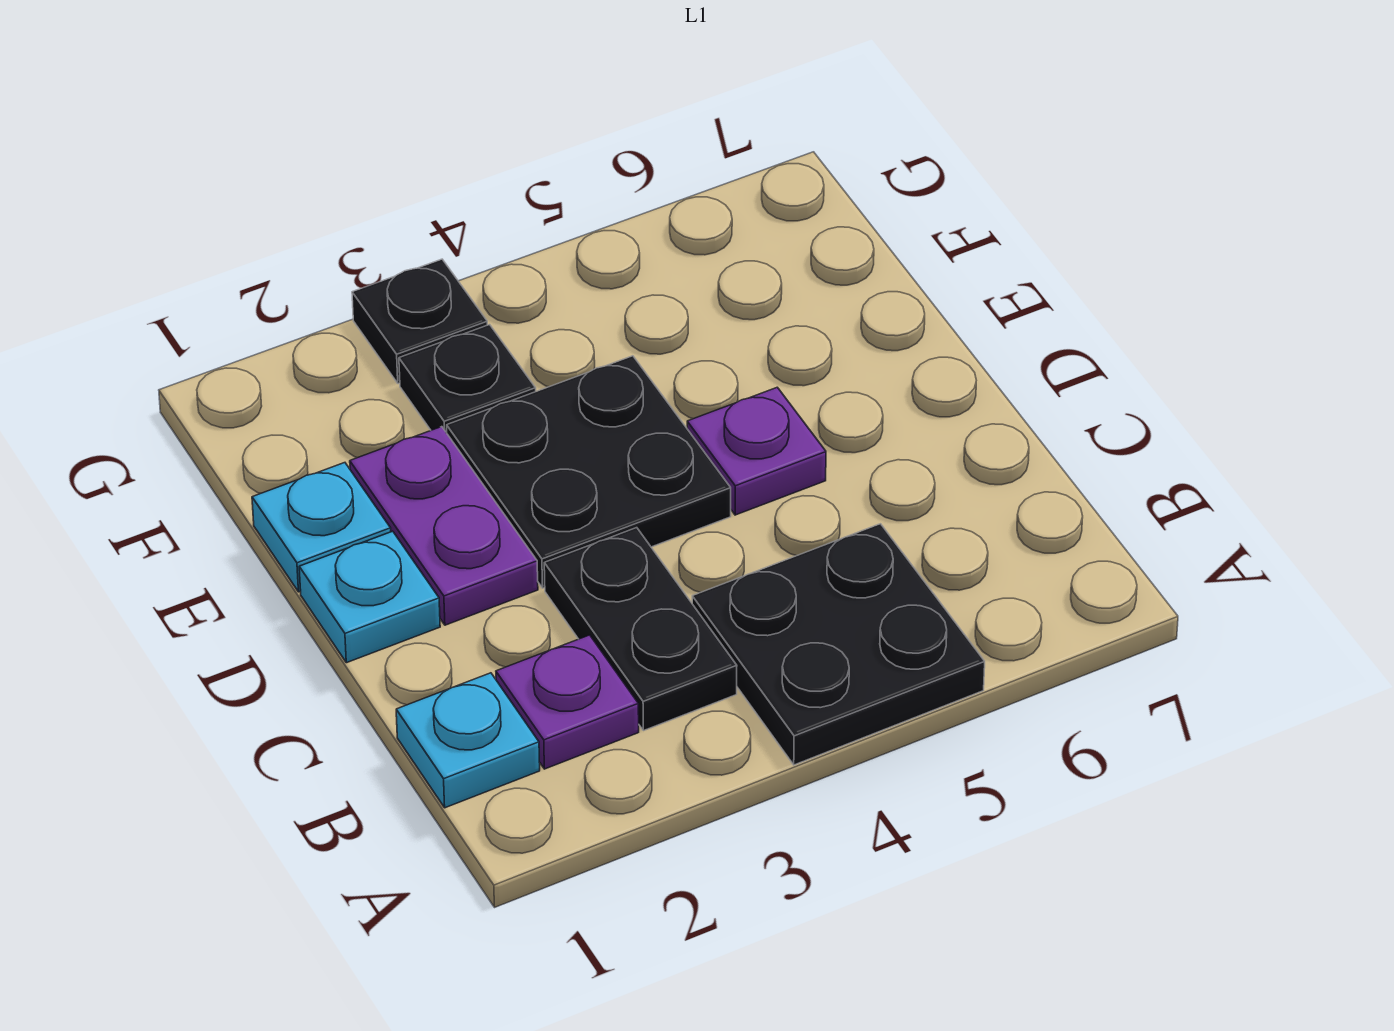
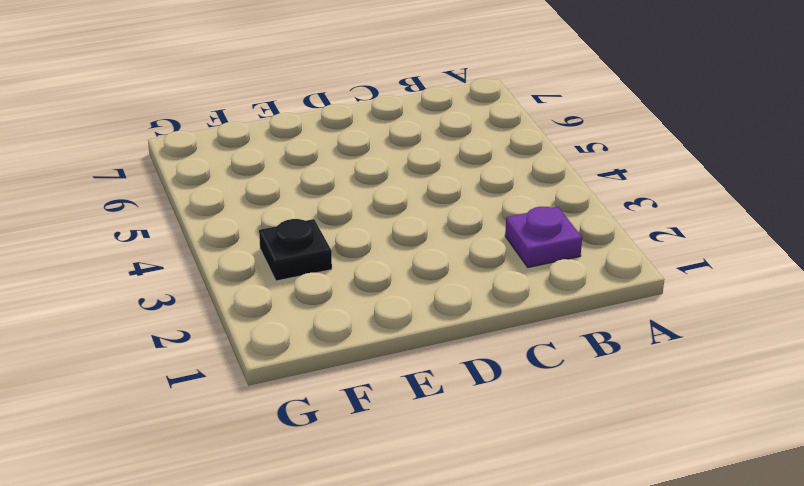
none -> black 2x2 plate [692,524,985,765]
none -> cyan 1x1 plate [396,673,540,808]

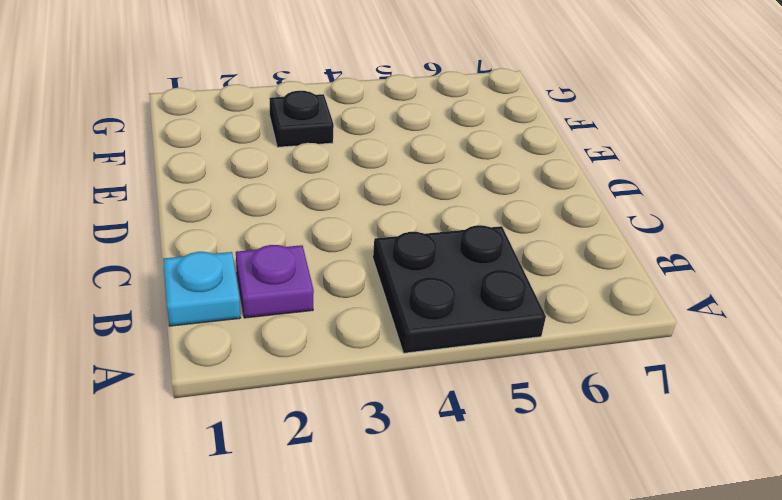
none -> black 1x2 plate [544,528,737,731]
none -> cyan 1x1 plate [299,531,440,663]

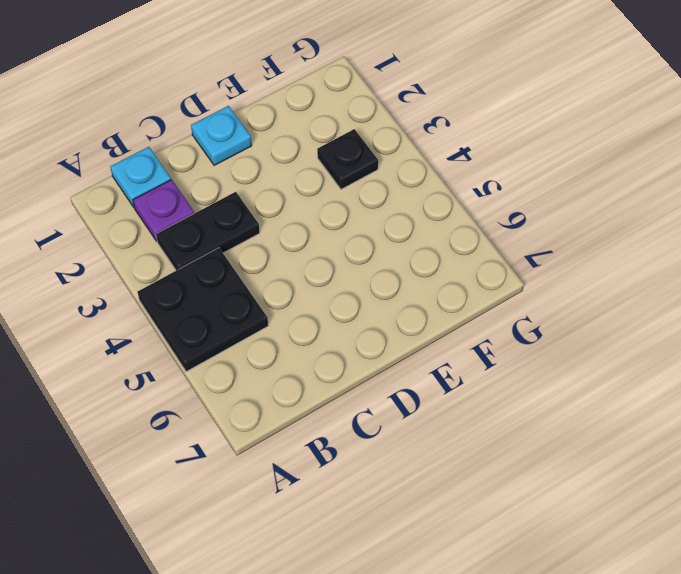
none -> purple 1x2 plate [350,427,538,625]
none -> black 2x2 plate [447,356,731,588]

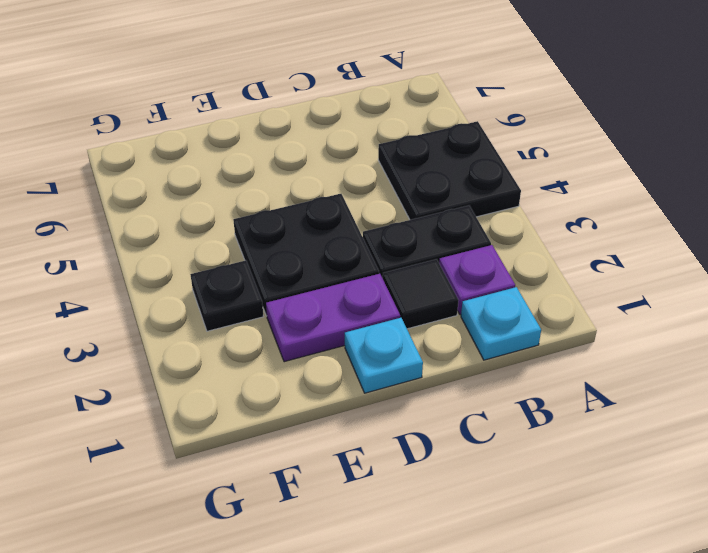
black 1x1 tile [383,259,459,329] -> none
none -> purple 1x1 plate [687,387,826,515]
none -> cyan 1x1 plate [252,463,391,592]

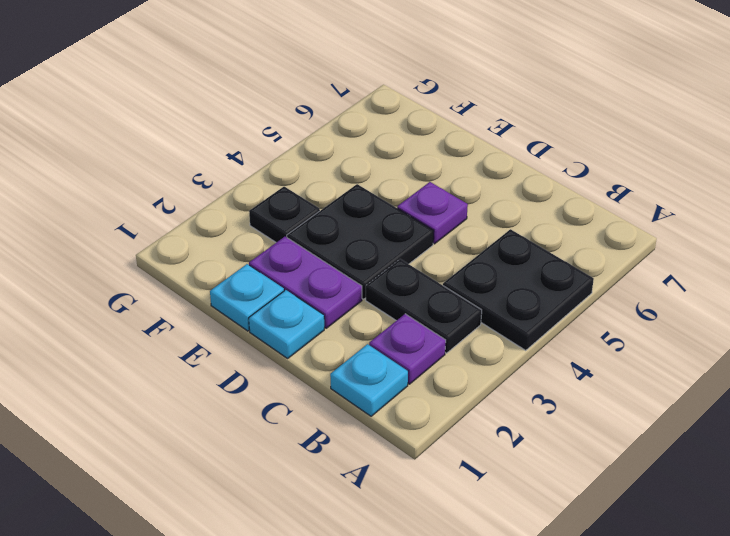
none -> black 1x1 plate [352,259,487,384]

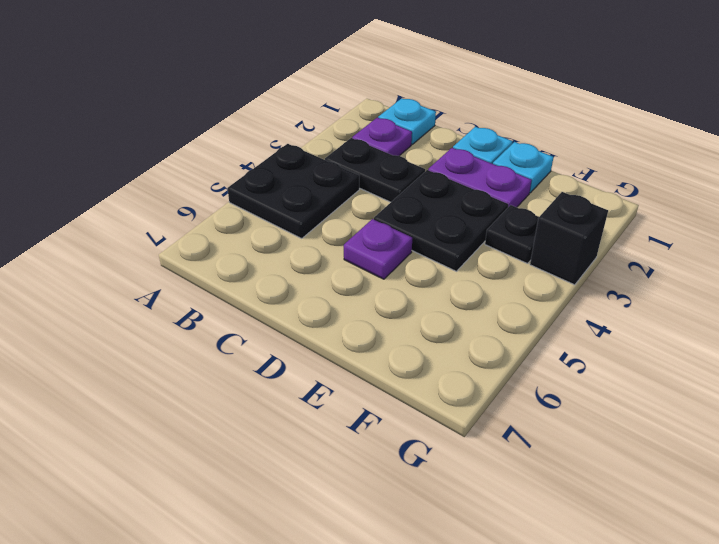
black 1x1 brick [530,192,608,285] -> black 1x1 plate [352,259,487,384]

